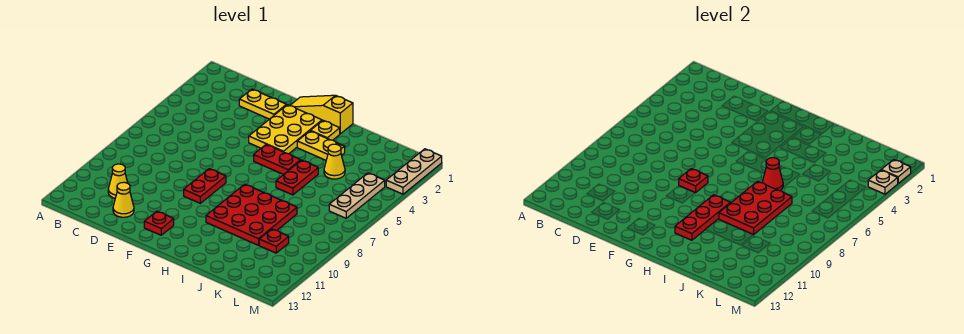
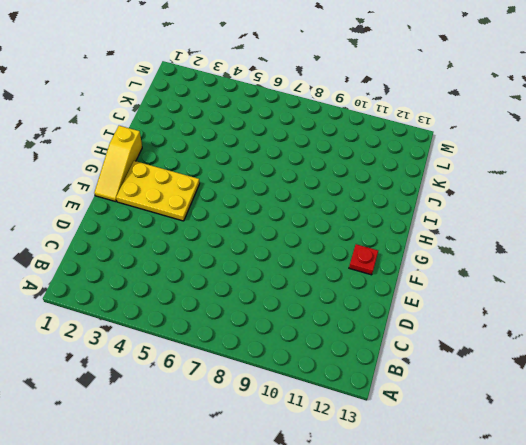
none -> yellow 1x1 cone [108,164,128,198]
none -> yellow 1x2 plate [239,89,286,119]
none -> yellow 1x1 cone [113,182,134,217]

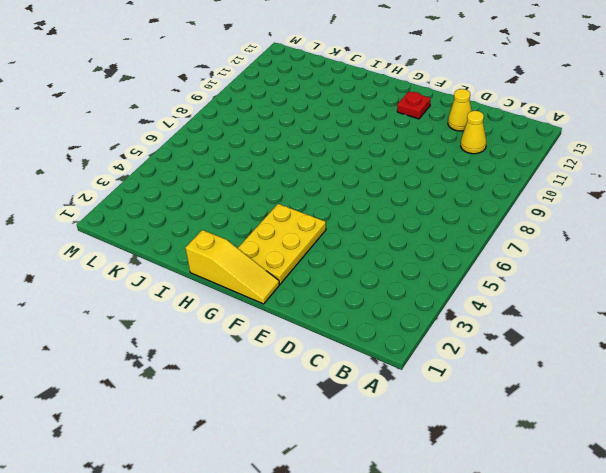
none -> yellow 1x2 plate [239,89,286,119]
none -> red 1x2 plate [184,169,226,203]
none -> red 1x2 plate [254,145,301,175]

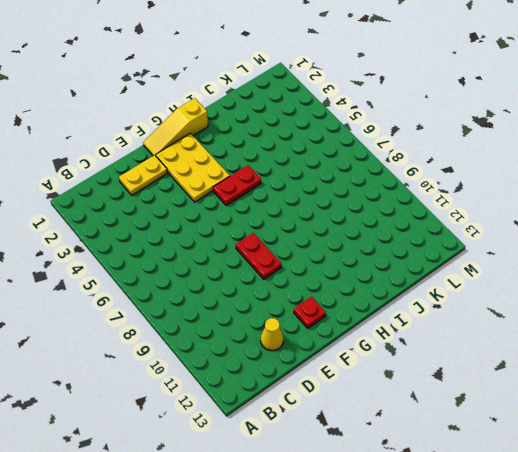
none -> yellow 1x1 cone [108,164,128,198]
none -> yellow 1x1 plate [311,121,340,140]
none -> yellow 1x2 plate [297,131,345,160]

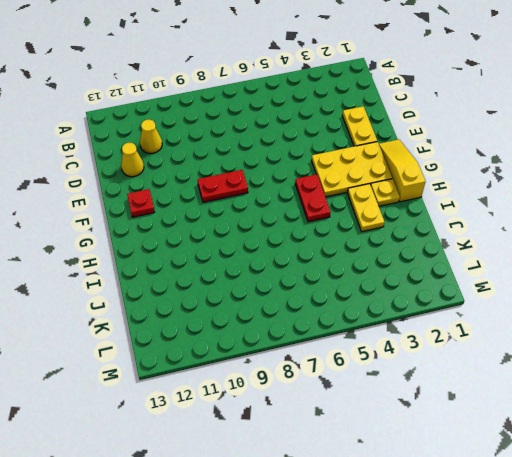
none -> red 3x3 plate [206,184,297,245]
none -> red 1x2 plate [276,160,318,195]
none -> yellow 1x1 cone [324,144,345,179]

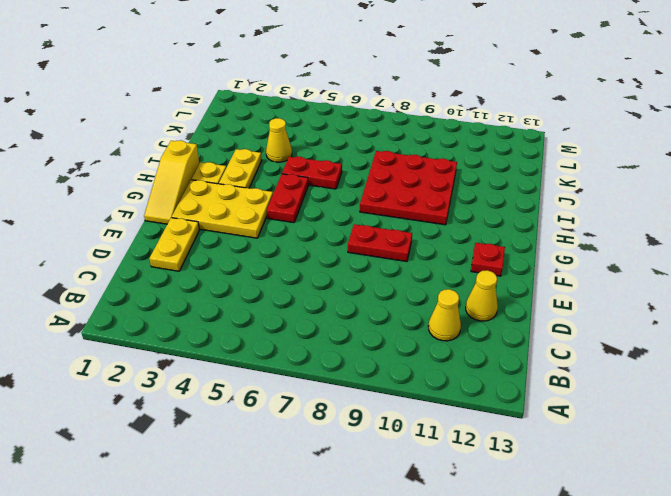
none -> red 1x1 plate [259,229,289,253]
none -> tan 1x3 plate [329,173,385,218]
none -> tan 1x3 plate [386,149,442,194]

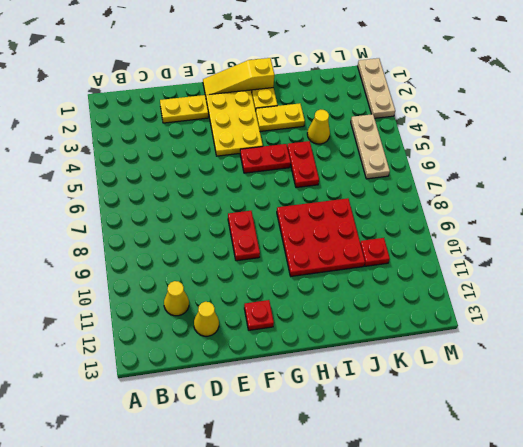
none -> red 1x1 plate [679,169,708,193]
none -> red 1x3 plate [675,195,730,240]
none -> red 1x1 cone [762,158,783,191]

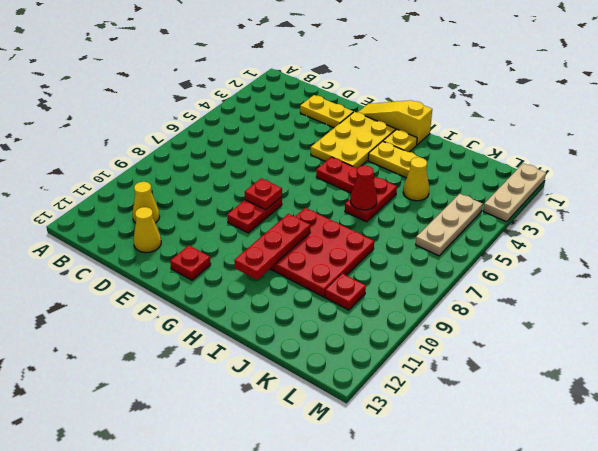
none -> red 2x3 plate [719,181,792,235]
none -> tan 1x1 plate [882,160,911,184]
none -> tan 1x1 plate [868,170,898,194]

